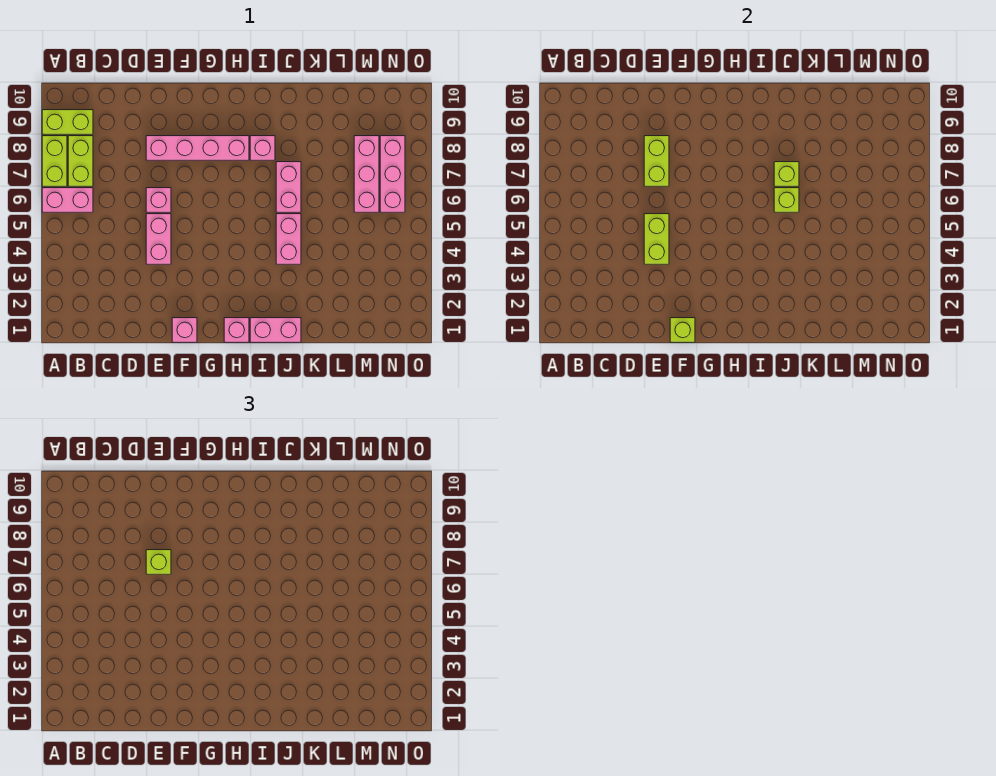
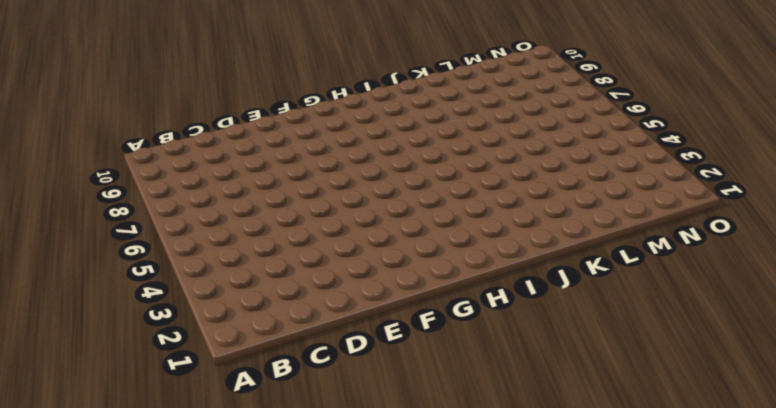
none -> pink 1x2 brick [42,188,93,212]
none -> lime 1x2 brick [42,136,67,186]
none -> lime 1x2 brick [42,110,93,134]

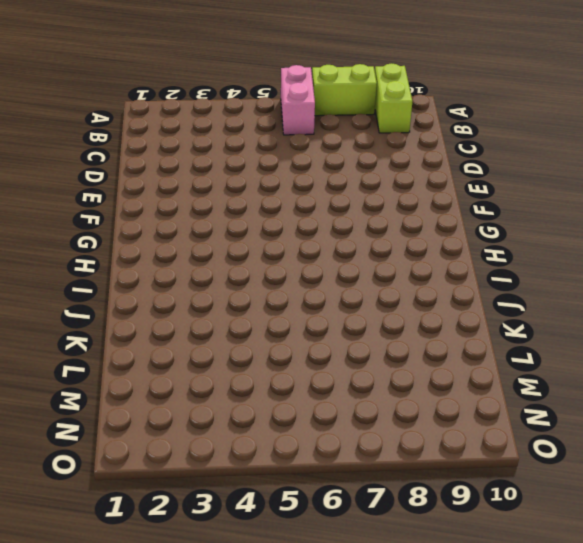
none -> lime 1x2 brick [68,136,93,186]
none -> pink 1x2 brick [146,214,171,264]
none -> pink 1x1 brick [146,188,171,212]

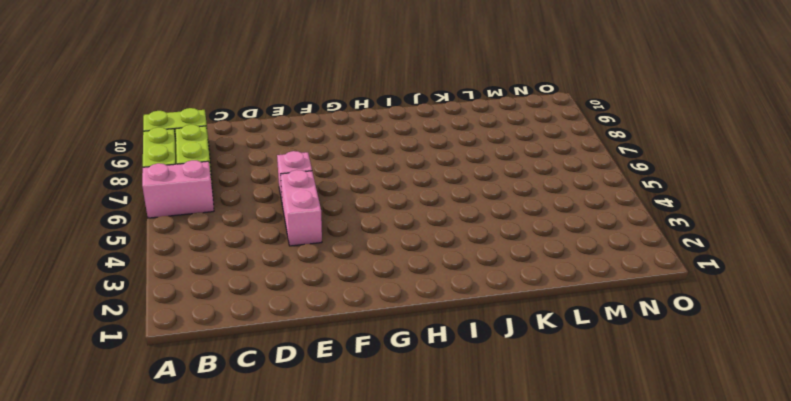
none -> pink 1x4 brick [146,136,249,160]
none -> pink 1x1 brick [172,318,197,342]
none -> pink 1x1 brick [224,318,249,342]

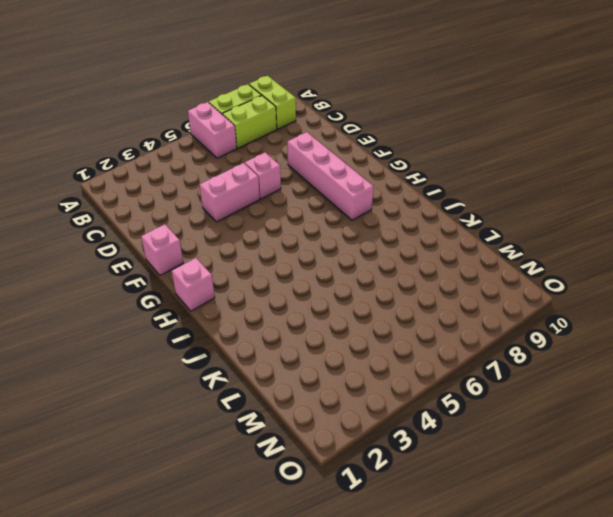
none -> pink 1x2 brick [250,318,301,342]
none -> pink 1x1 brick [250,136,275,160]
none -> pink 1x2 brick [276,214,301,264]

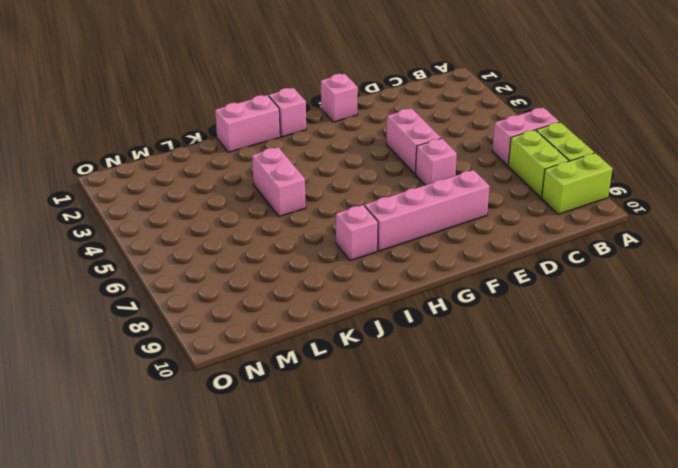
none -> pink 1x2 brick [276,162,301,212]
none -> pink 1x3 brick [354,136,379,212]
none -> pink 1x3 brick [380,136,405,212]

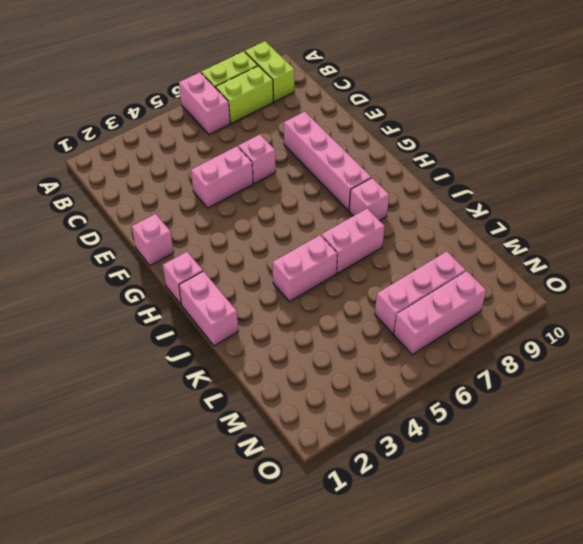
none -> lime 1x2 brick [644,214,669,264]
none -> lime 1x2 brick [644,136,669,186]
none -> lime 1x1 brick [670,318,695,342]

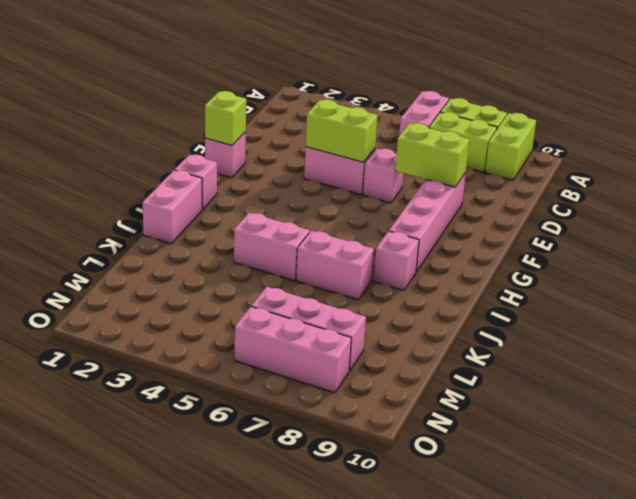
none -> lime 1x1 brick [774,188,799,212]
none -> lime 1x1 brick [774,162,799,186]
none -> lime 1x1 brick [146,550,171,574]

